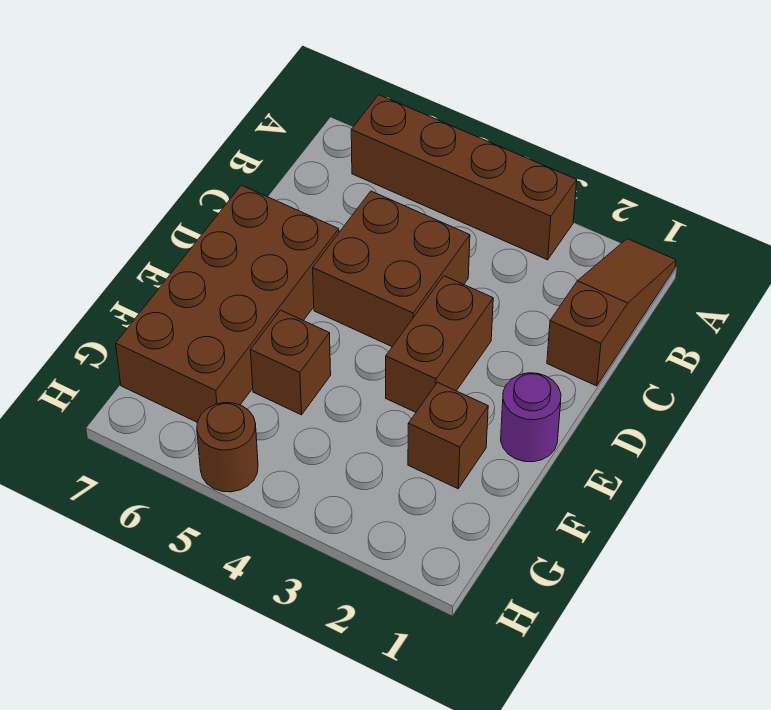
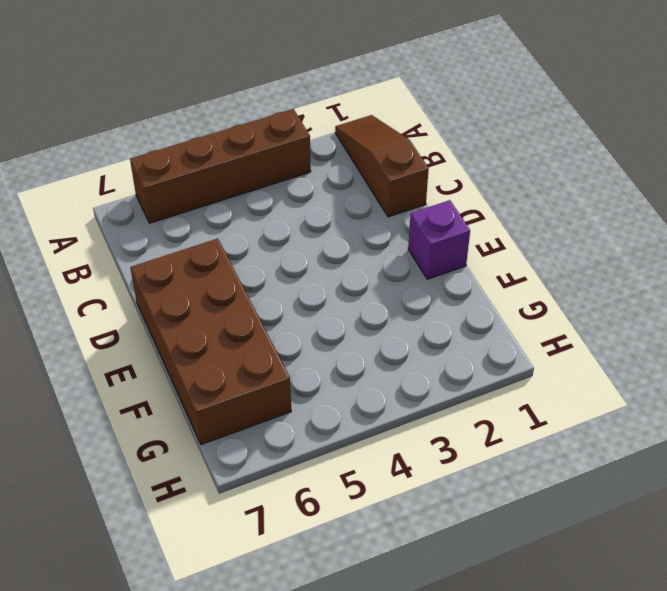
purple 1x1 brick [408,200,470,279] -> purple 1x1 round brick [501,373,561,462]
none -> brown 2x2 brick [313,191,470,347]
none -> brown 1x2 brick [386,276,493,412]

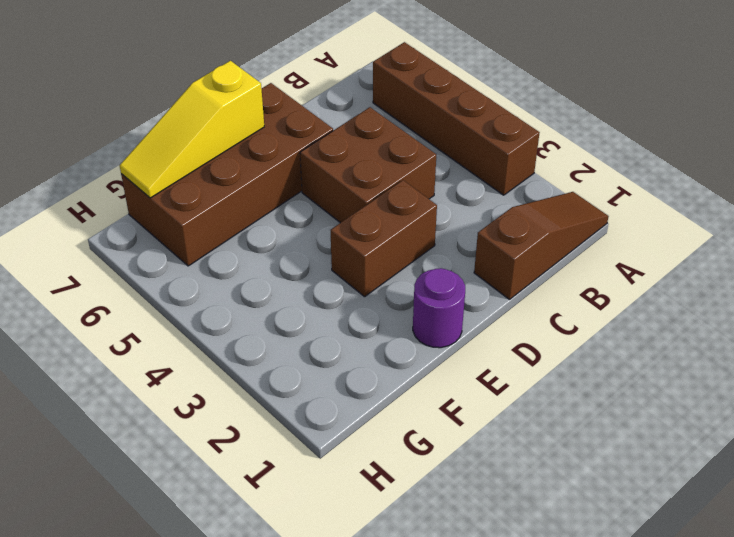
yellow 1x3 slope [120,61,264,198] -> none
none -> brown 1x1 brick [408,382,488,489]
none -> brown 1x1 brick [251,310,331,415]

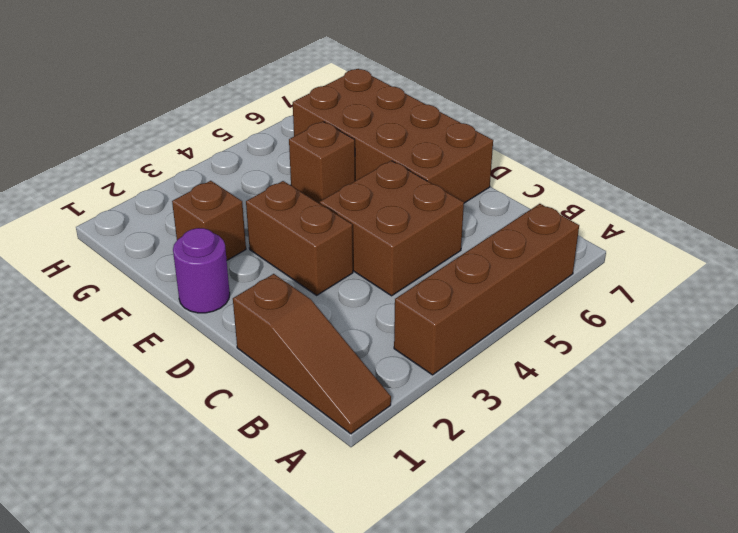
none -> brown 1x1 round brick [197,403,258,492]

